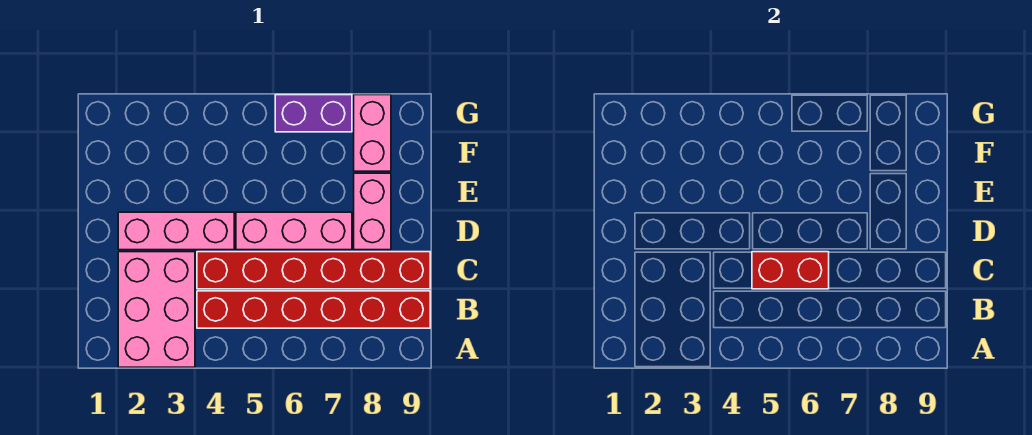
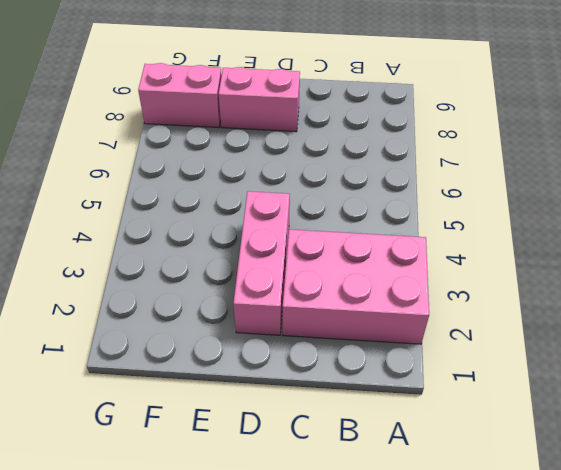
none -> red 1x6 brick [197,291,430,328]
none -> red 1x6 brick [197,252,430,289]

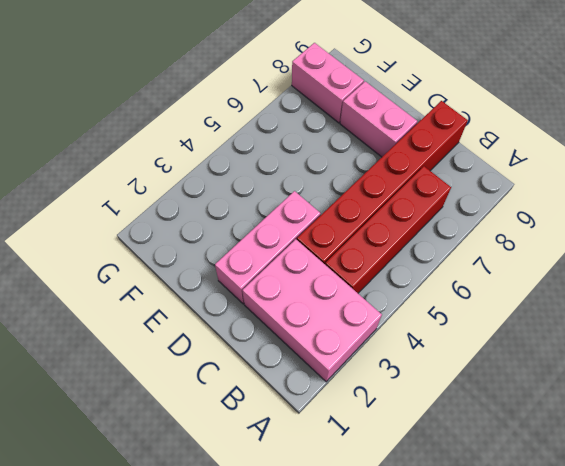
red 1x4 brick [325,166,451,293] -> red 1x6 brick [197,291,430,328]
none -> pink 1x3 brick [236,212,352,250]
none -> purple 1x2 brick [275,95,352,132]

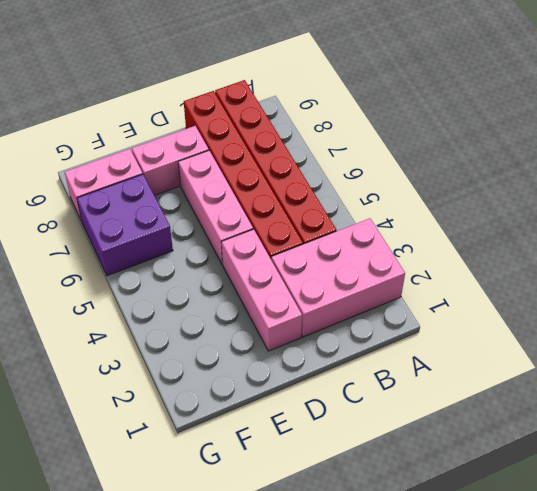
purple 2x2 brick [77,174,173,276] -> purple 1x2 brick [275,95,352,132]
none -> red 1x2 brick [752,252,829,289]

